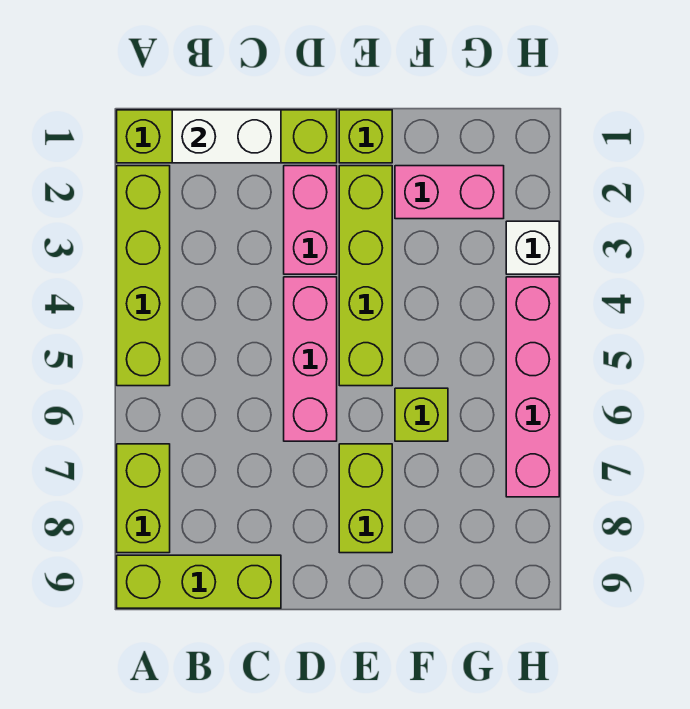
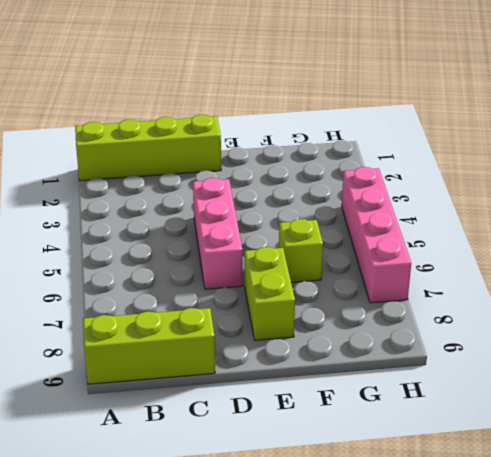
none -> lime 1x4 brick [117,166,170,386]
none -> lime 1x2 brick [117,444,170,553]
none -> pink 1x2 brick [284,166,337,274]

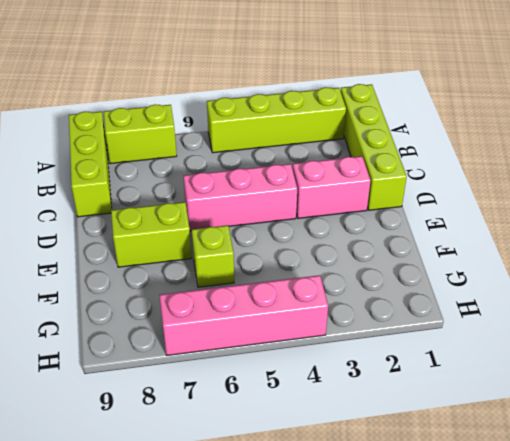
none -> lime 1x1 brick [339,110,392,163]
none -> lime 1x4 brick [339,166,392,386]
none -> pink 1x2 brick [395,166,504,219]

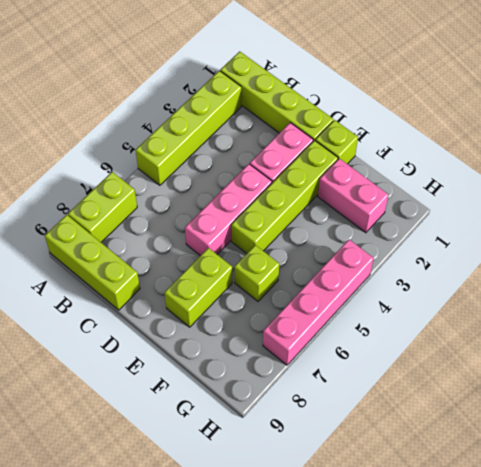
none -> white 1x1 brick [506,221,559,274]
none -> white 1x2 brick [172,110,281,163]

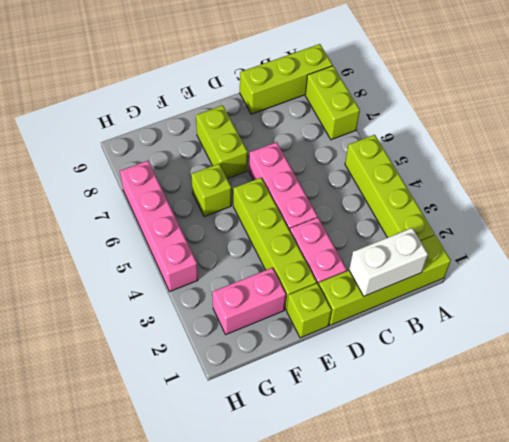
none -> white 1x1 brick [506,221,559,274]

